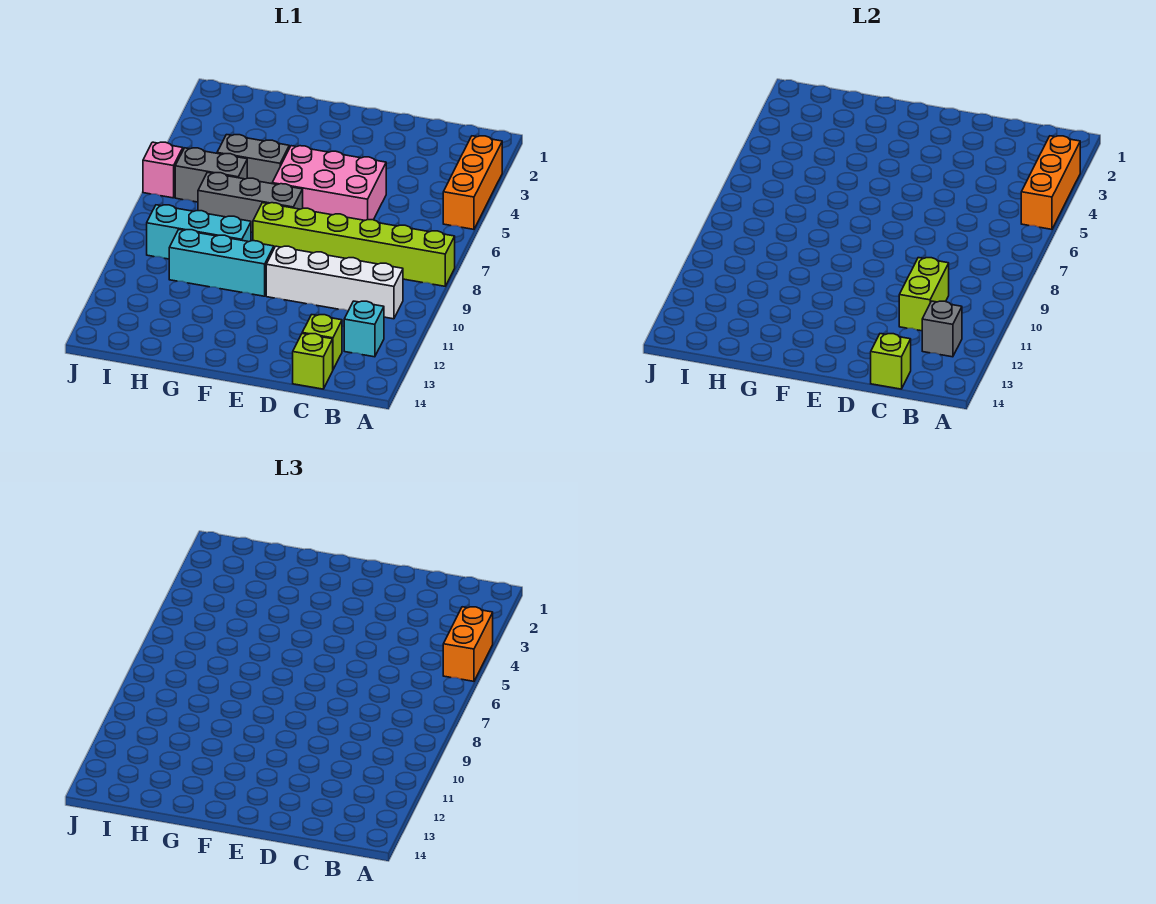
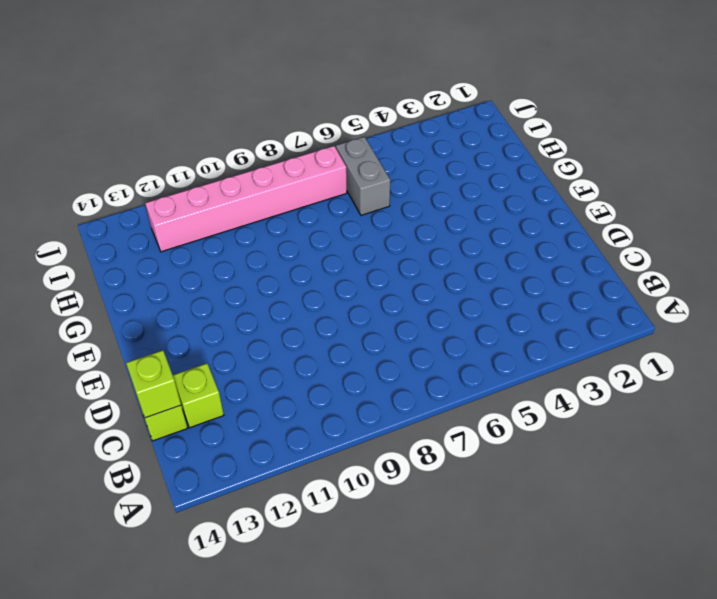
pink 1x6 brick [145,146,347,252] -> cyan 1x3 brick [147,205,251,259]
none -> orange 1x3 brick [443,136,502,229]
none -> lime 1x6 brick [253,203,455,286]
none -> white 1x4 brick [266,246,403,319]

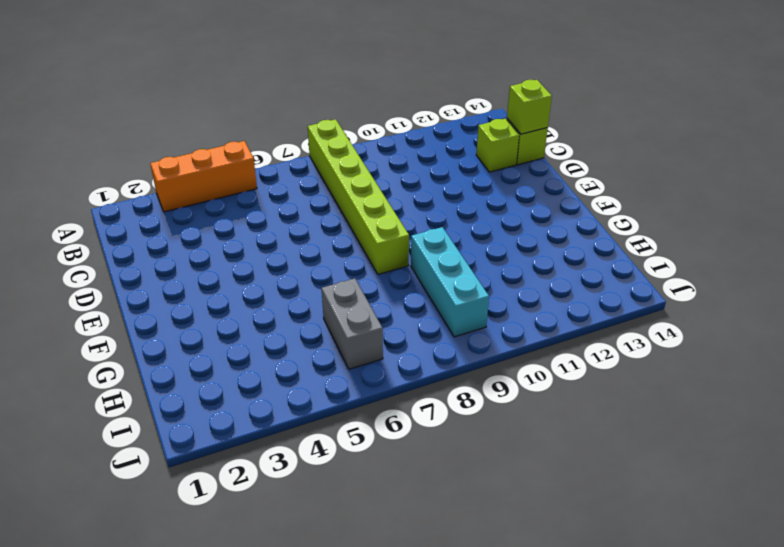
none -> white 1x4 brick [266,246,403,319]
none -> cyan 1x1 brick [344,301,384,357]
none -> pink 2x3 brick [272,146,386,220]

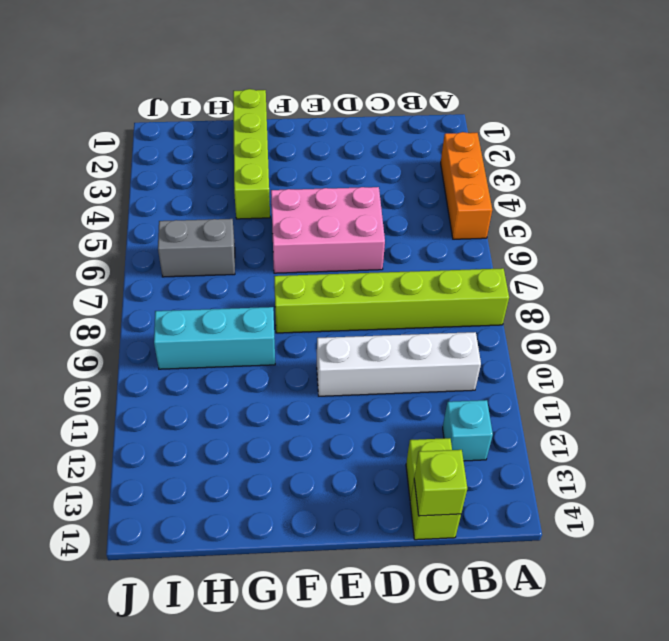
lime 1x4 brick [233,89,270,219] -> none
none -> grey 1x3 brick [198,172,303,232]
none -> cyan 1x3 brick [169,230,274,296]
none -> grey 1x2 brick [217,135,289,184]

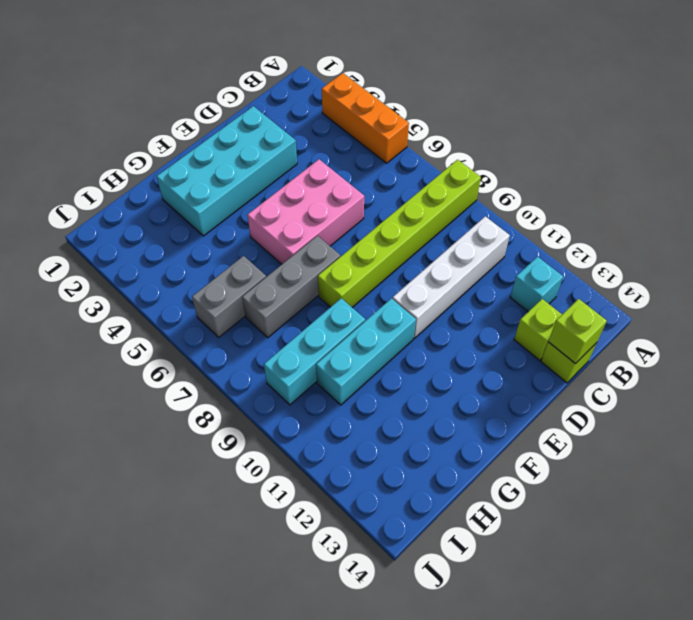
cyan 2x4 brick [157,106,297,236] -> none
none -> grey 1x2 brick [217,135,289,184]
none -> pink 1x1 brick [143,142,183,198]
none -> orange 1x3 brick [1021,136,1080,229]

